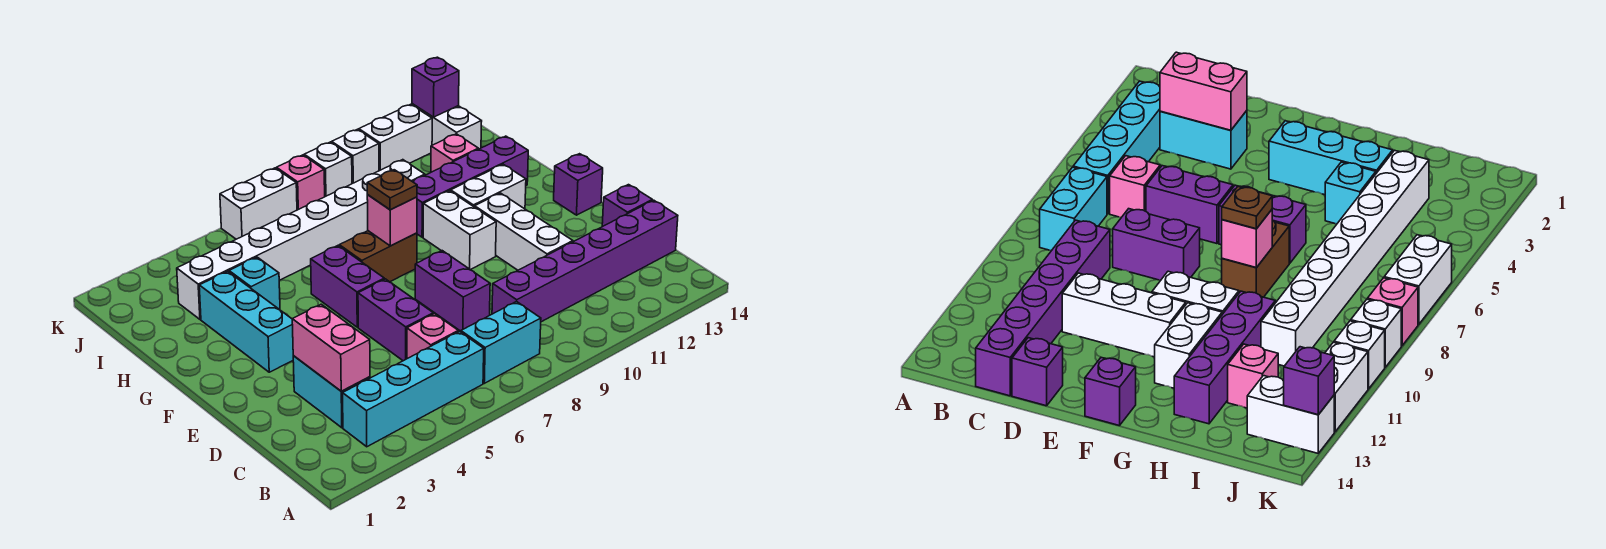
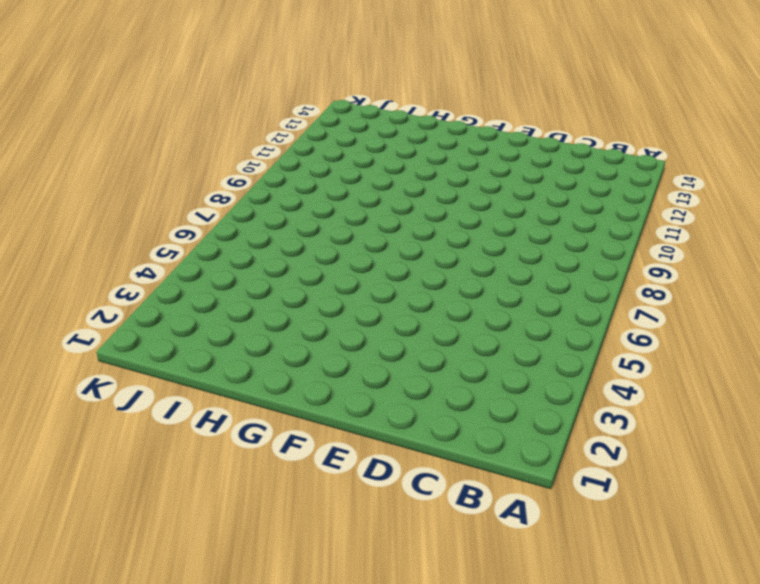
none -> cyan 1x4 brick [343,331,484,447]
none -> cyan 1x2 brick [461,301,541,383]
none -> cyan 1x2 brick [293,356,370,428]

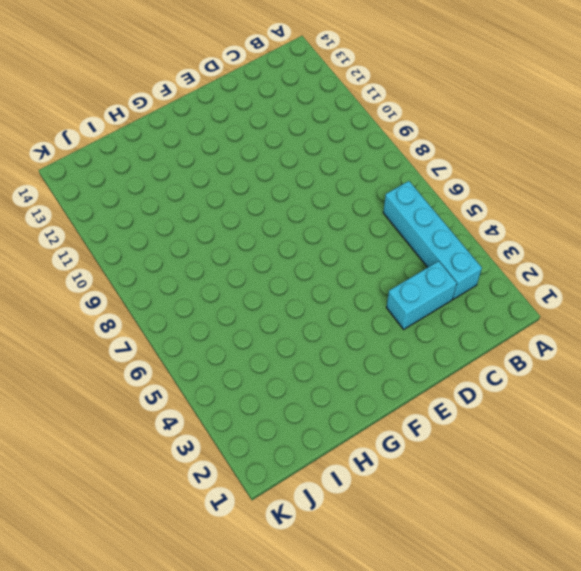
none -> cyan 1x2 brick [461,301,541,383]
none -> pink 1x1 brick [407,314,458,359]
none -> purple 1x6 brick [492,200,678,322]

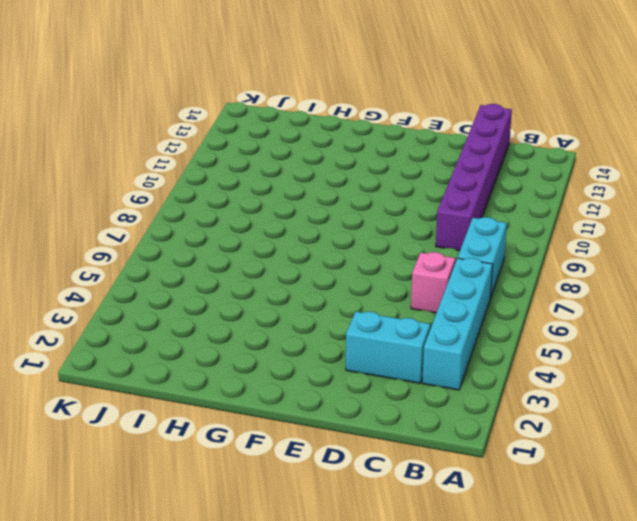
none -> purple 1x2 brick [358,279,433,361]
none -> purple 1x2 brick [415,251,490,331]
none -> white 1x3 brick [475,193,573,270]

